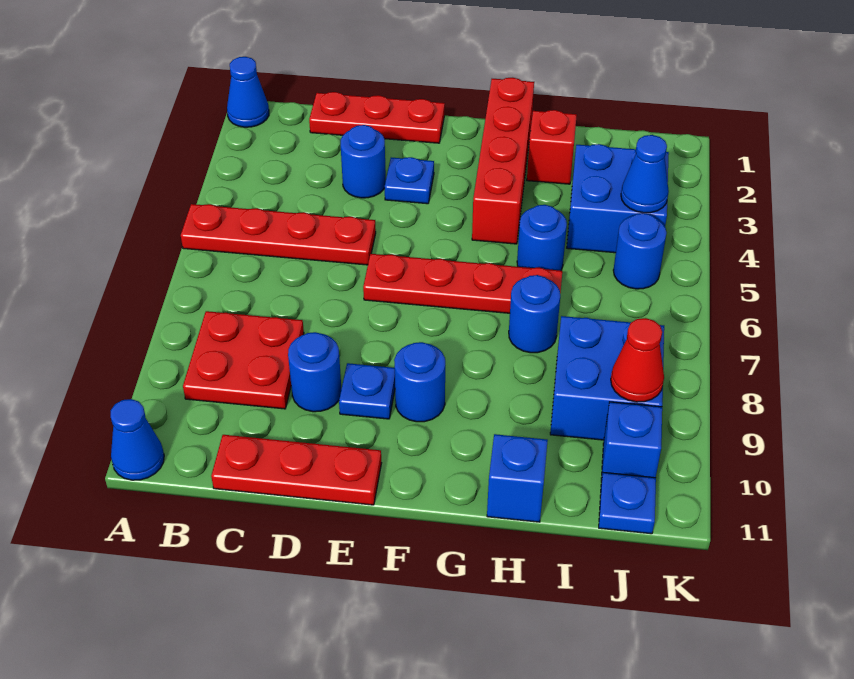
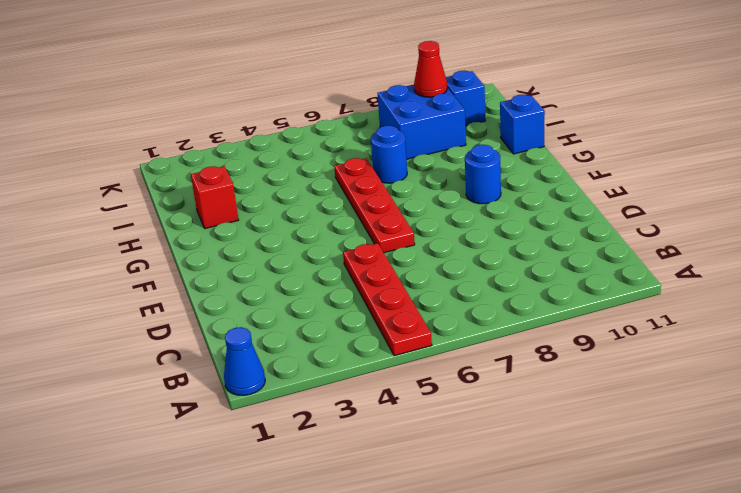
none -> blue 1x1 cone [111,399,164,480]
none -> red 2x2 plate [183,311,304,409]
none -> red 1x3 plate [309,92,445,143]

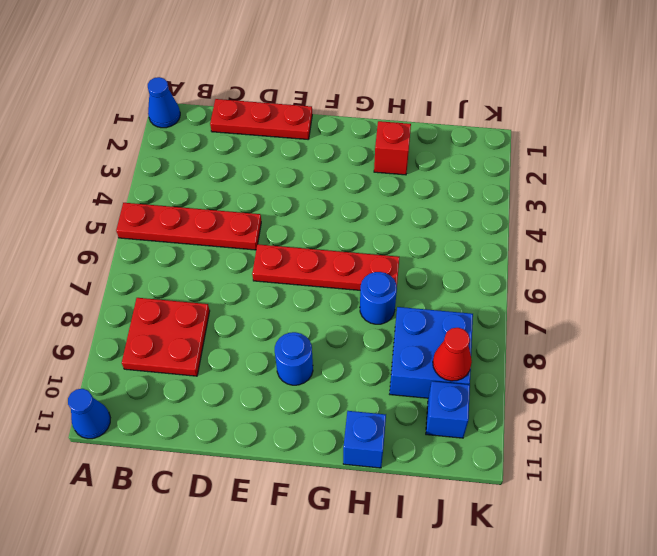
none -> red 1x3 plate [211,435,381,505]
none -> blue 1x1 round brick [341,125,386,198]
none -> blue 1x1 round brick [288,332,341,412]

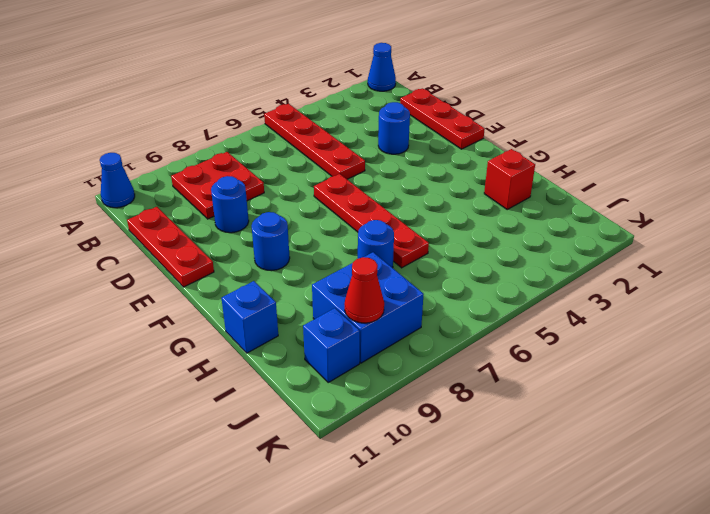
none -> blue 1x1 plate [385,157,434,204]
none -> blue 1x1 plate [339,363,395,419]
none -> red 1x4 brick [472,78,534,244]

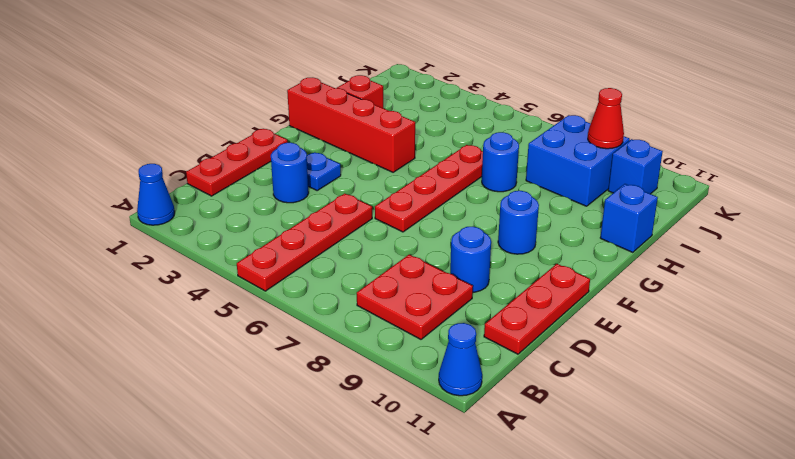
none -> blue 1x1 plate [339,363,395,419]
none -> blue 1x1 round brick [517,205,567,271]
none -> blue 2x2 brick [567,144,669,253]

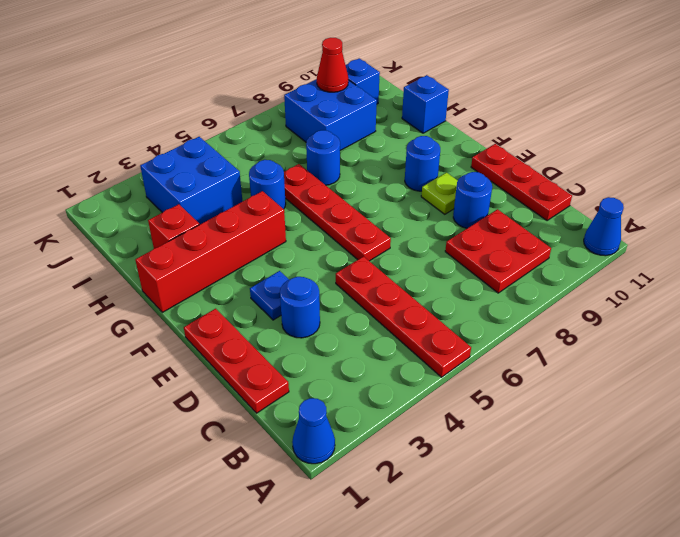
lime 1x1 plate [421,172,458,214] -> blue 1x1 plate [339,363,395,419]
none -> blue 1x1 round brick [613,213,666,289]
none -> blue 1x1 plate [599,473,656,534]
none -> blue 1x1 cone [621,135,669,213]

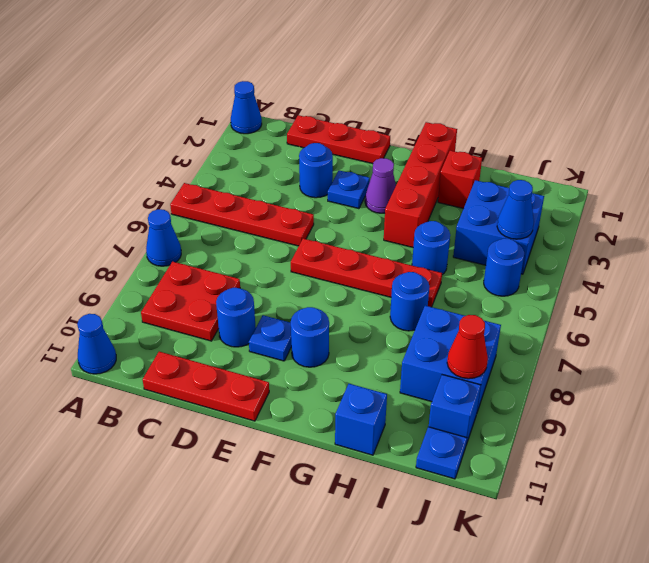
blue 1x1 cone [146,209,181,266] -> none
purple 1x1 cone [365,158,396,213] -> none

